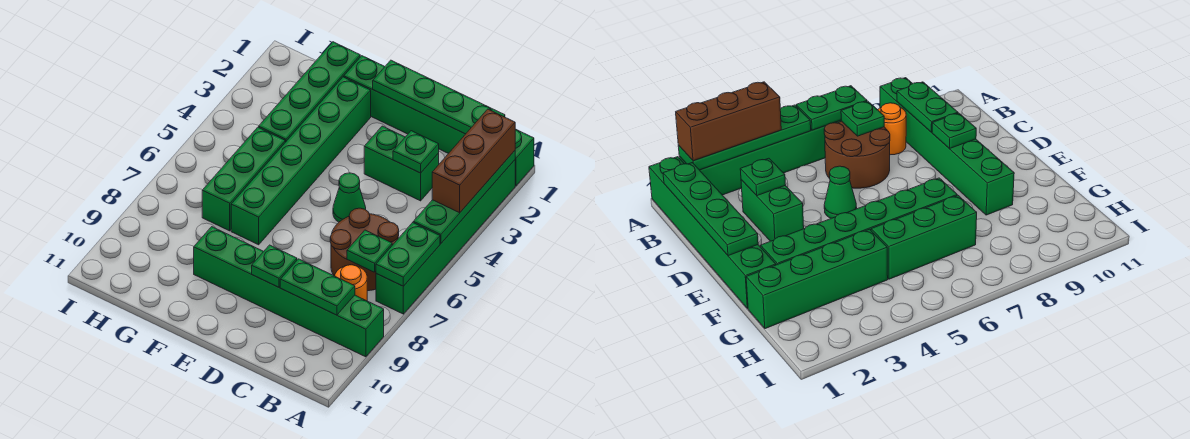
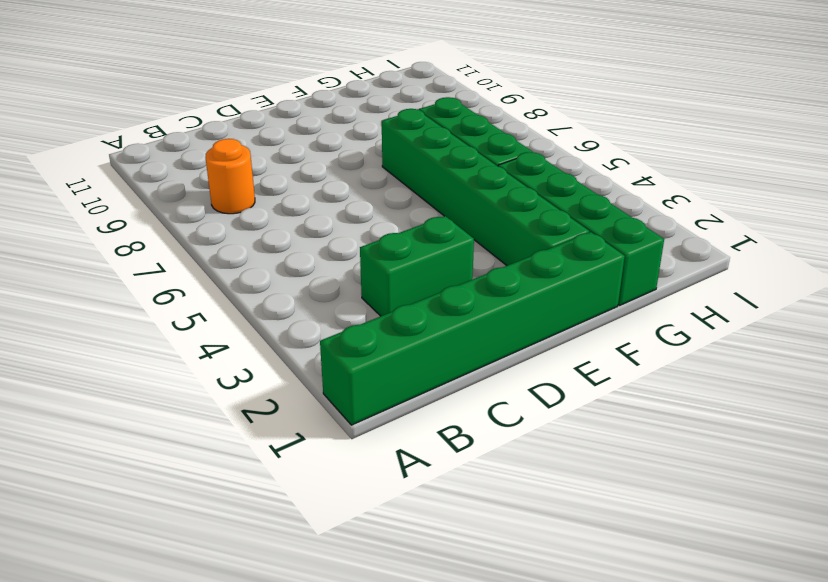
none -> green 1x6 brick [376,160,515,314]
none -> green 1x6 brick [194,227,384,357]
none -> brown 2x2 round brick [330,208,399,291]

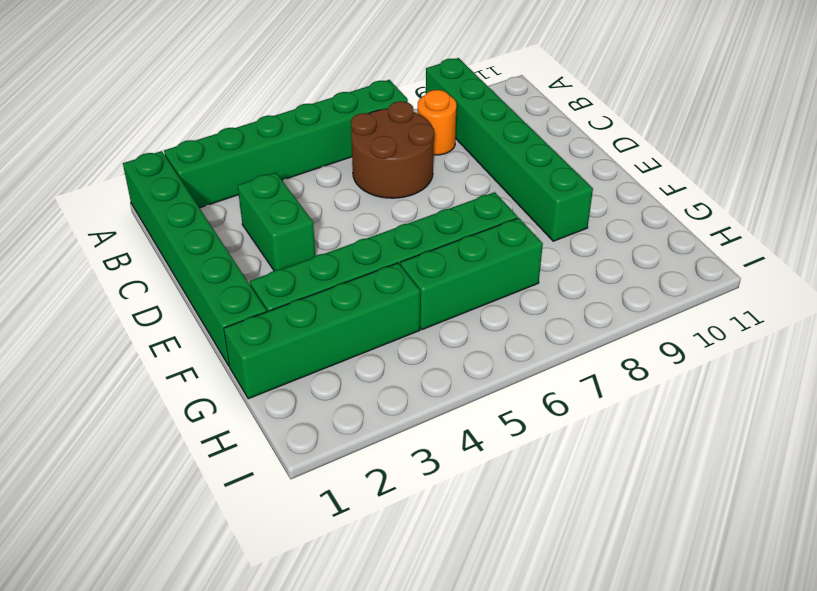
none -> green 1x1 cone [333,173,366,222]
none -> green 1x4 plate [413,151,515,243]
none -> green 1x2 plate [376,223,440,286]

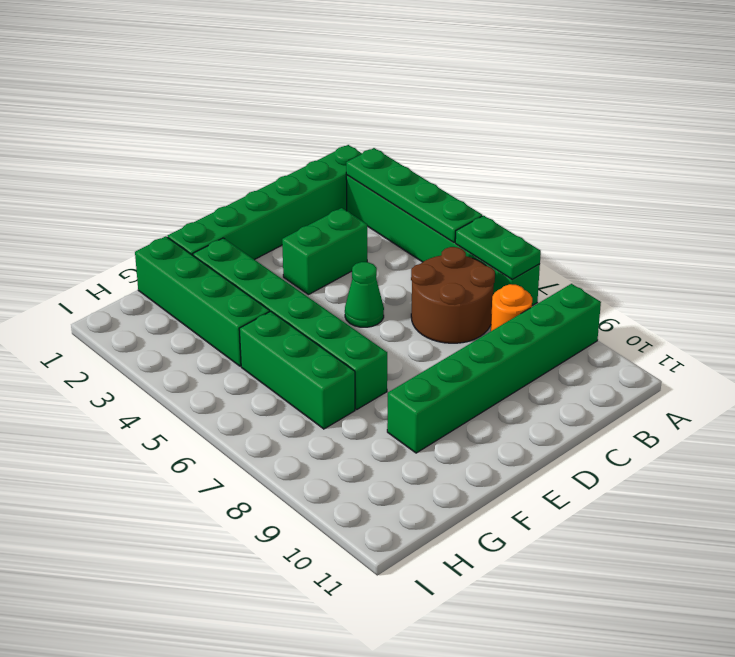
none -> green 1x4 plate [373,60,505,134]
none -> green 1x1 plate [347,230,392,272]
none -> green 1x2 plate [280,259,355,315]

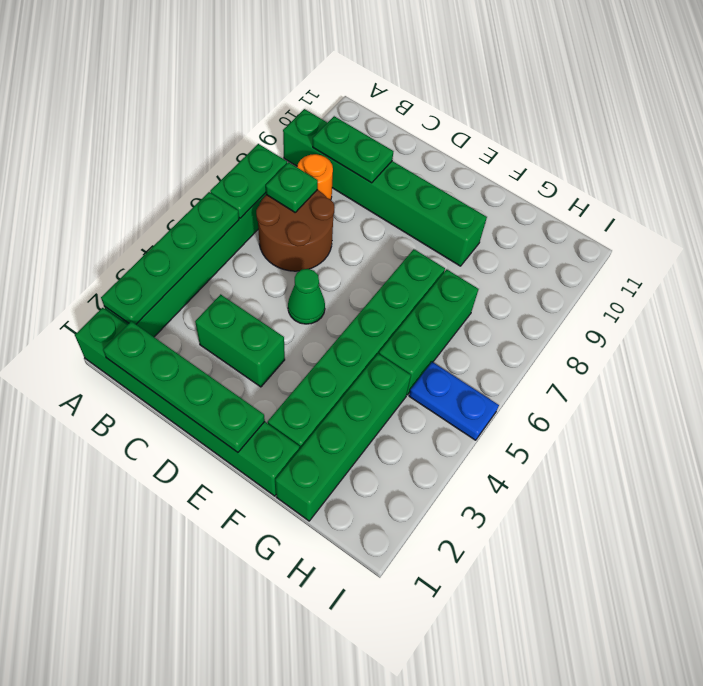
blue 1x2 plate [409,362,499,440] -> none
none -> green 1x1 plate [393,131,439,173]
none -> green 1x1 plate [252,245,297,287]
none -> brown 1x3 brick [432,109,515,213]

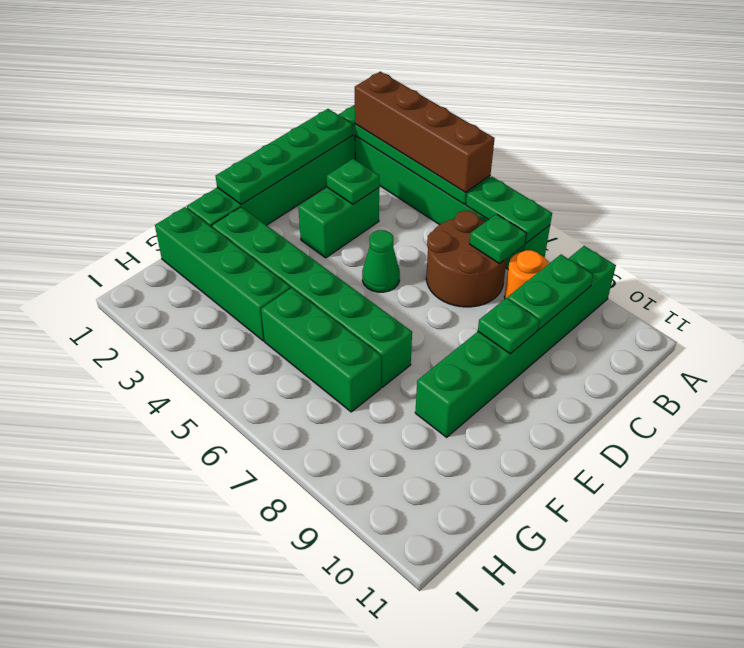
brown 1x4 brick [355,72,495,193] -> brown 1x3 brick [432,109,515,213]

